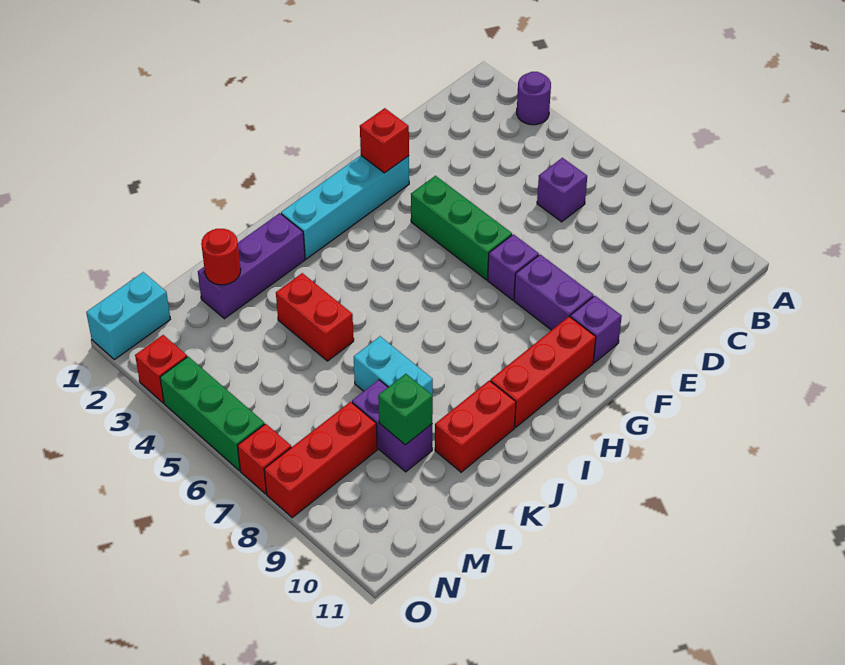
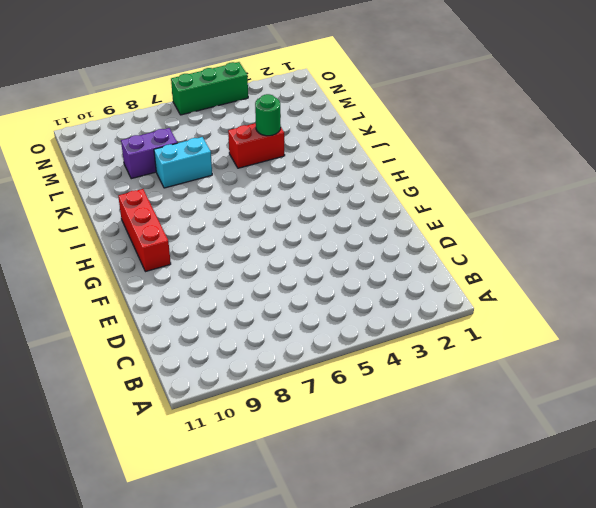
green 1x1 round brick [255,94,281,136] -> none
none -> purple 1x1 round brick [517,72,551,125]
none -> purple 1x1 brick [537,158,587,222]
none -> cyan 1x4 brick [281,156,409,259]

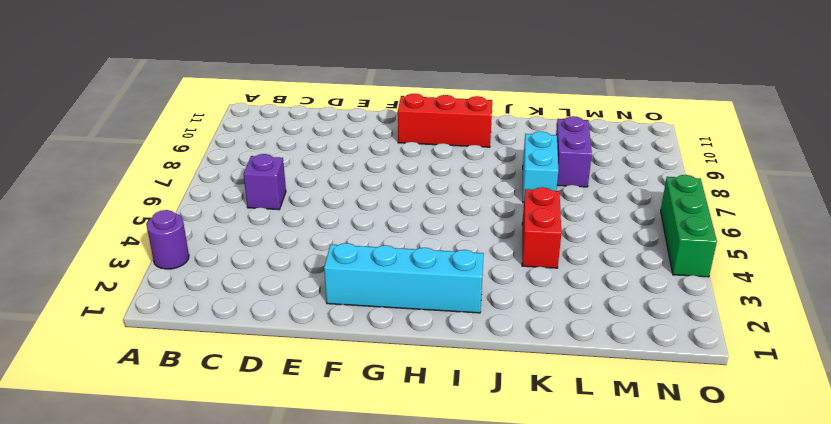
none -> green 1x3 brick [411,176,512,280]
none -> purple 1x1 brick [488,234,539,300]
none -> purple 1x2 brick [514,254,594,330]

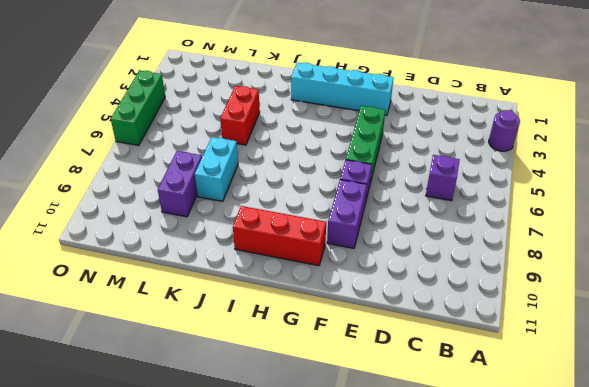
none -> purple 1x1 brick [570,296,622,363]
none -> purple 1x3 brick [198,213,305,319]
none -> red 1x2 brick [435,381,516,472]

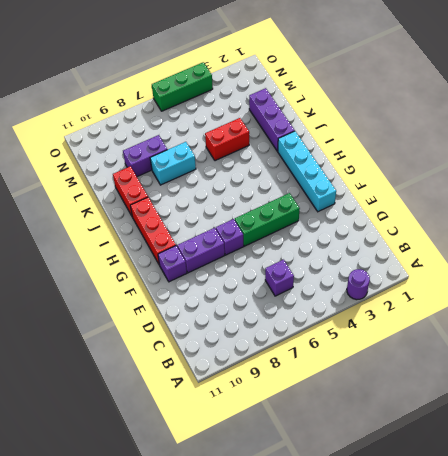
none -> red 1x3 brick [264,402,377,518]
none -> cyan 1x2 brick [86,272,170,360]
none -> red 1x1 brick [135,335,187,403]

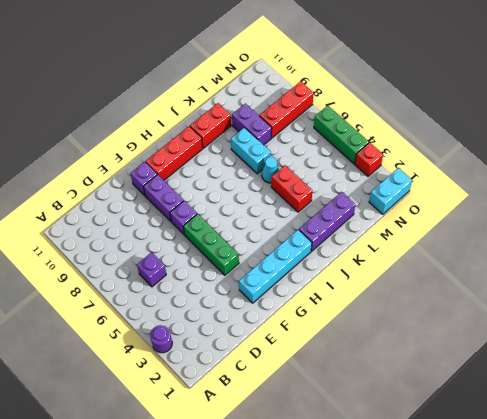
cyan 1x1 cone [262,157,279,183] -> none
none -> red 1x1 brick [238,424,291,494]
none -> red 1x1 brick [360,108,409,173]
none -> red 1x1 round brick [201,229,241,285]

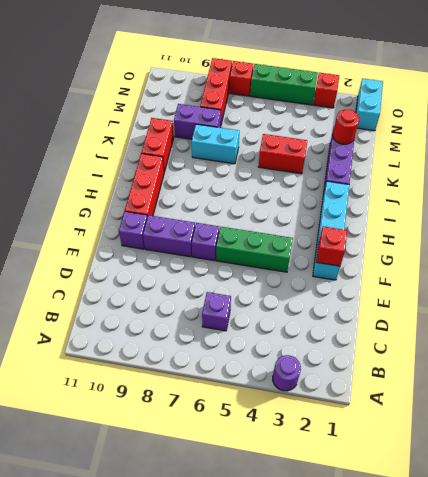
none -> green 1x1 brick [378,374,433,445]

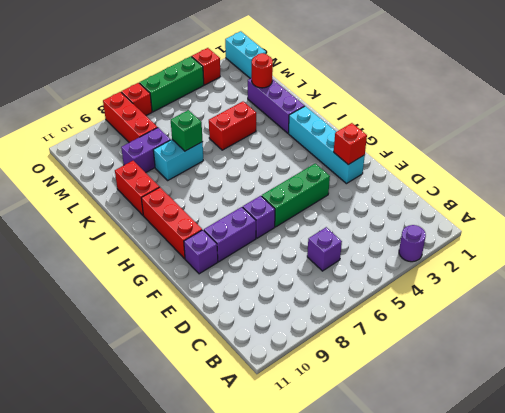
green 1x1 brick [171,110,203,151] -> green 1x1 brick moved to [378,374,433,445]

